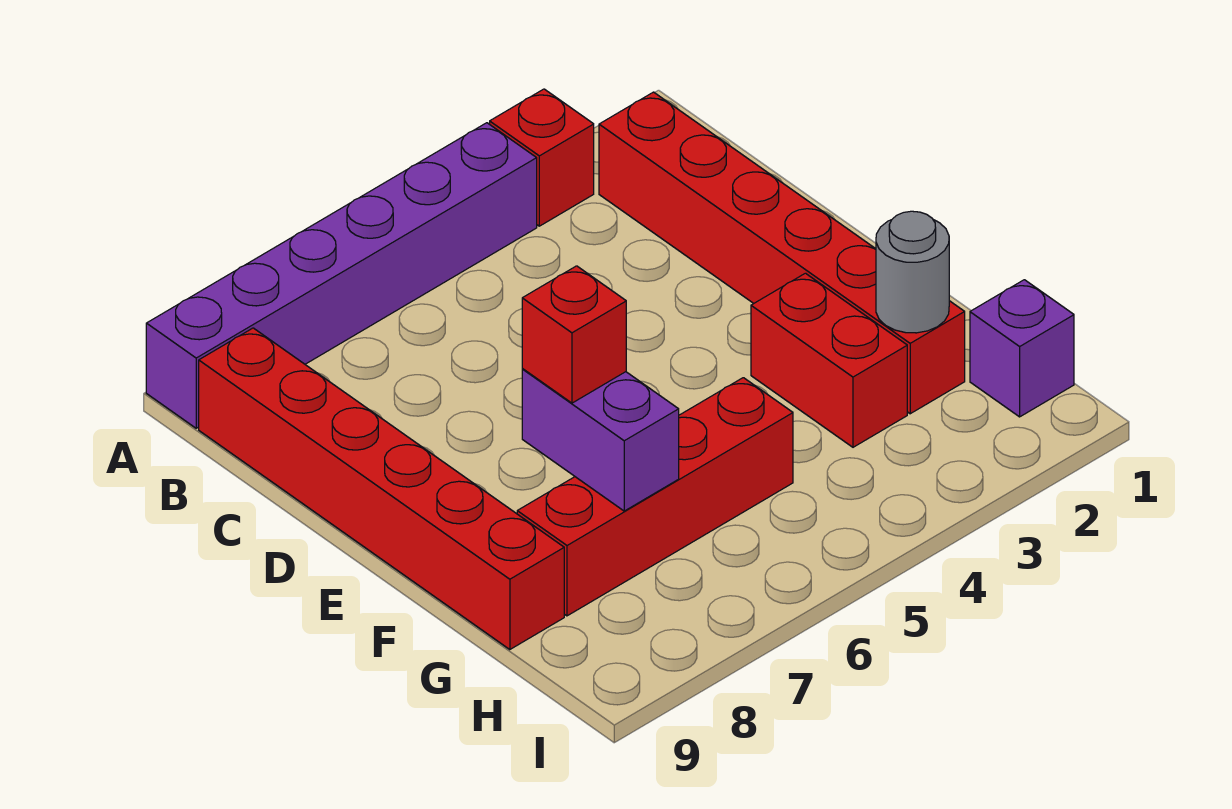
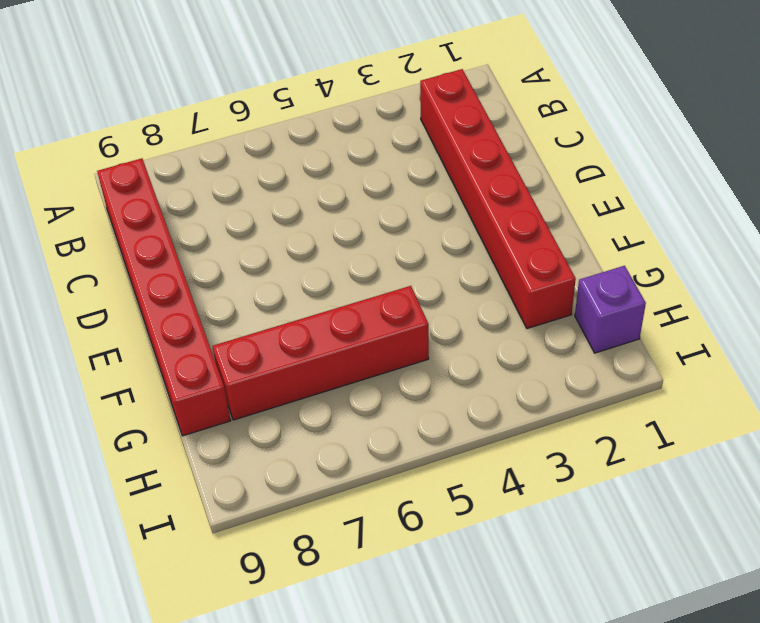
none -> red 1x1 brick [490,89,594,226]
none -> purple 1x6 brick [146,123,537,428]

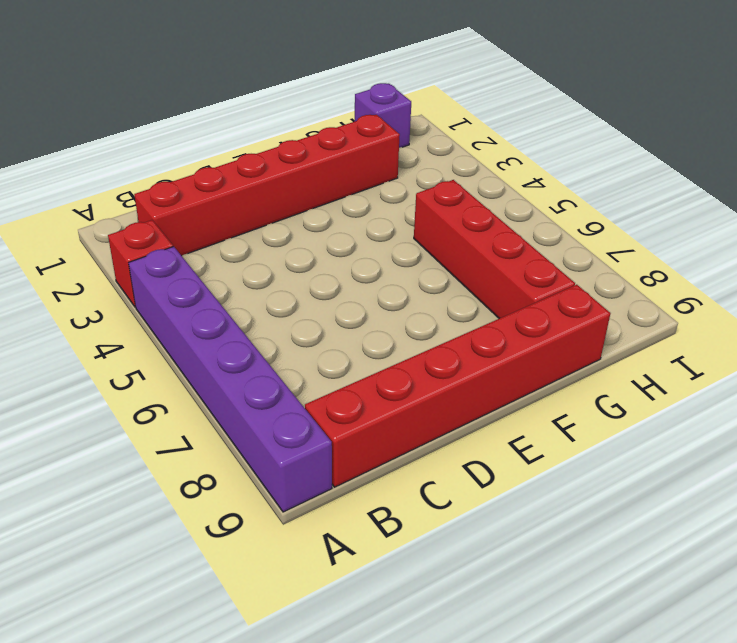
none -> red 1x2 brick [751,273,907,447]
none -> purple 1x2 brick [522,369,679,511]

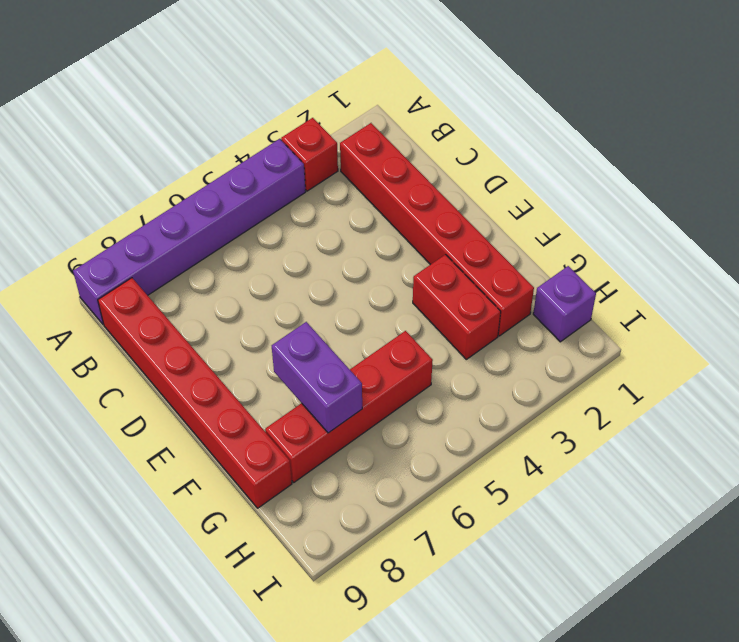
none -> grey 1x1 round brick [876,211,949,333]
none -> red 1x1 brick [522,266,626,403]

